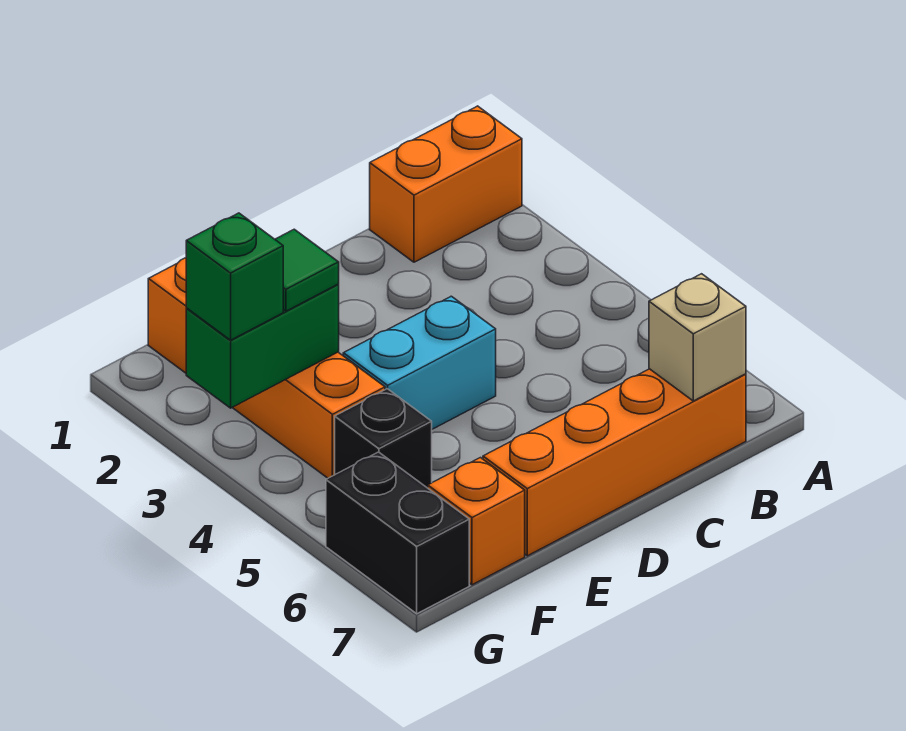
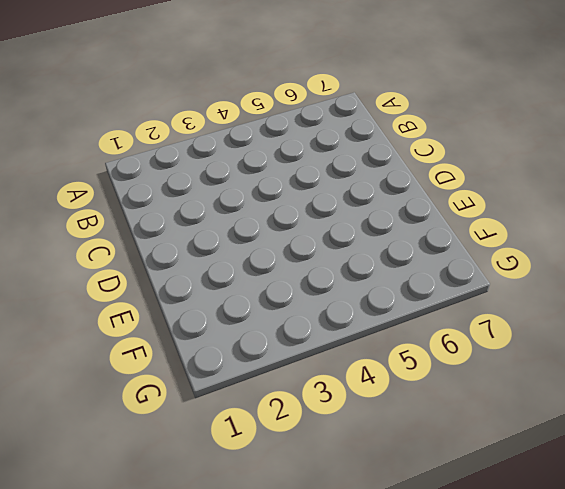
none -> orange 1x2 brick [370,106,522,262]
none -> orange 1x4 brick [483,369,746,556]

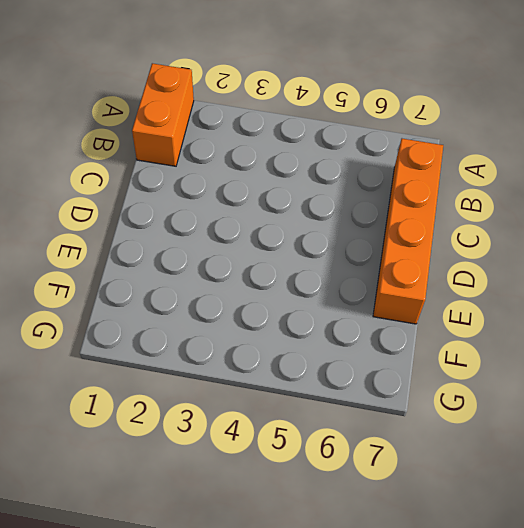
none -> cyan 1x2 brick [343,296,496,429]
none -> orange 1x4 brick [148,258,385,478]

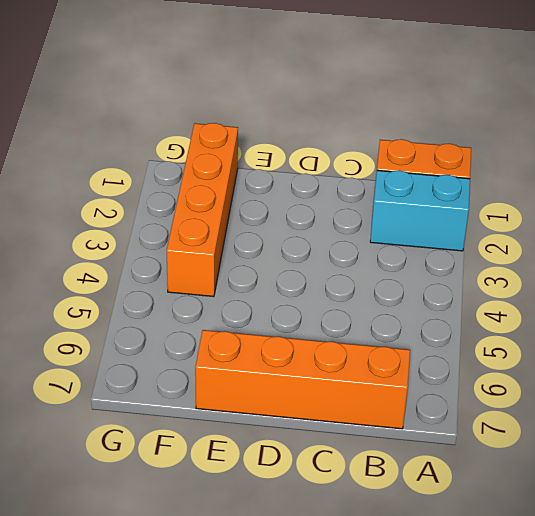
cyan 1x2 brick [370,170,470,251] -> cyan 1x2 brick moved to [343,296,496,429]
none -> black 1x1 brick [335,389,432,488]
none -> orange 1x1 brick [428,458,525,585]

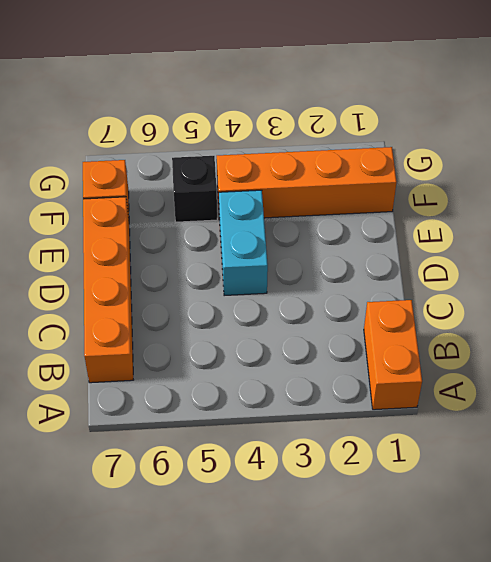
none -> black 1x2 brick [326,452,469,614]
none -> tan 1x1 brick [649,274,746,401]

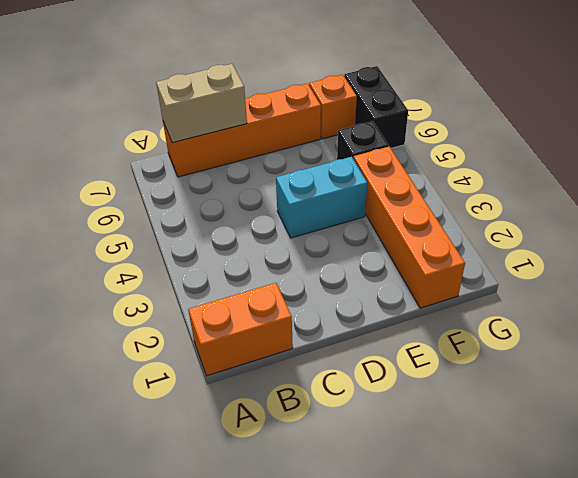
tan 1x2 brick [156,64,247,143] -> tan 1x1 brick [649,274,746,401]
none -> green 1x2 brick [186,284,339,408]
none -> green 1x1 tile [275,229,339,311]

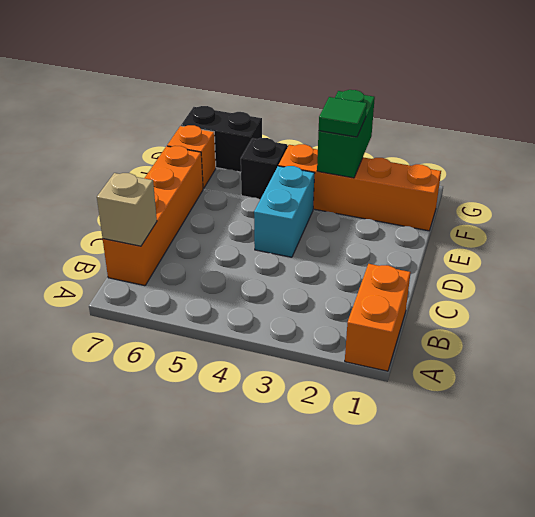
none -> green 1x1 brick [186,213,283,340]

